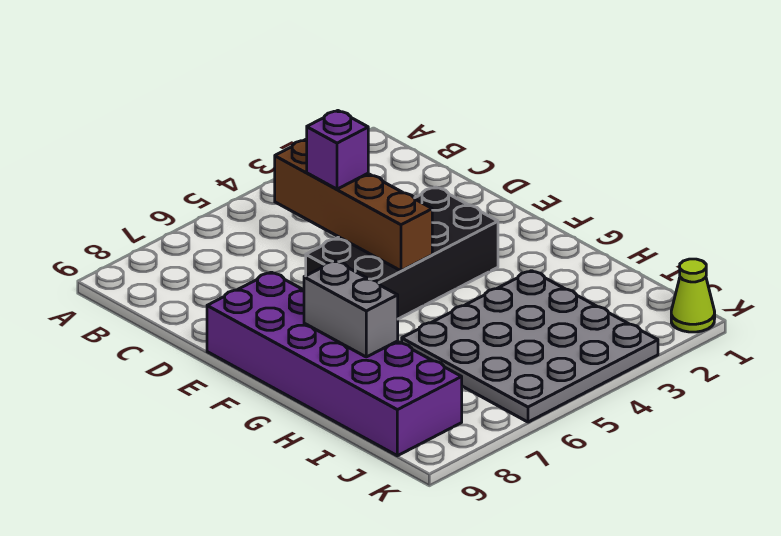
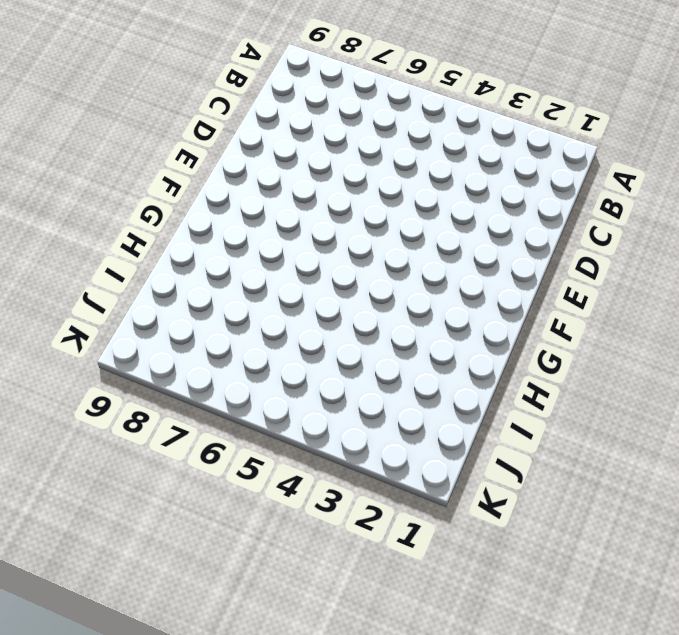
none -> black 2x4 brick [306,187,498,319]
none -> purple 2x6 brick [207,272,462,456]

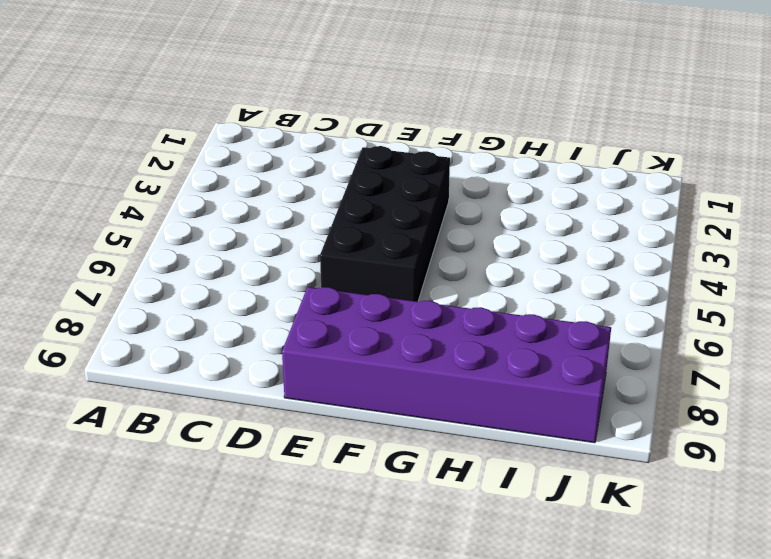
none -> grey 4x4 plate [402,271,658,422]
none -> lime 1x1 cone [671,259,715,332]

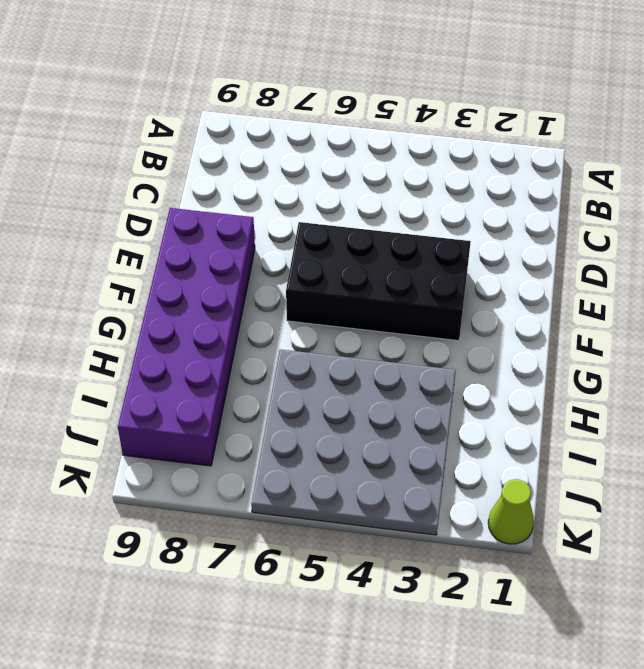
none -> brown 1x4 brick [275,140,432,271]
none -> grey 1x2 brick [304,261,398,357]

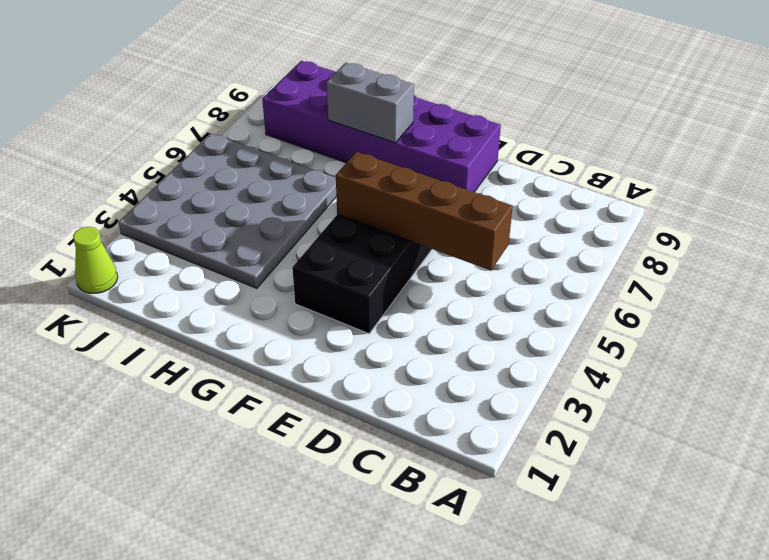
none -> purple 1x1 brick [307,111,368,189]

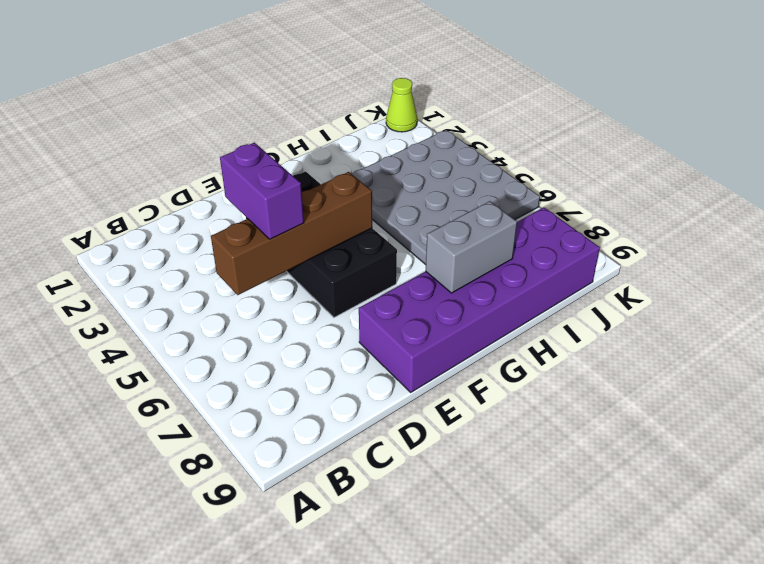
purple 1x2 brick [220,143,304,239] -> purple 1x1 brick [307,111,368,189]

